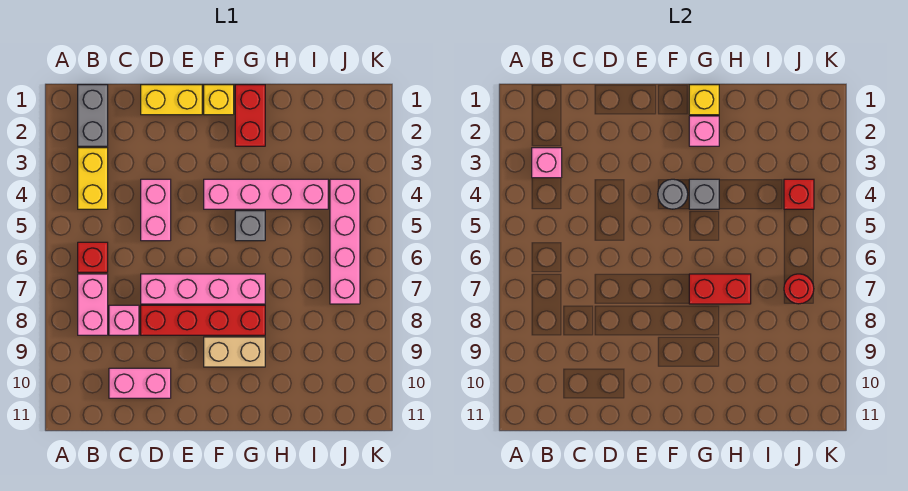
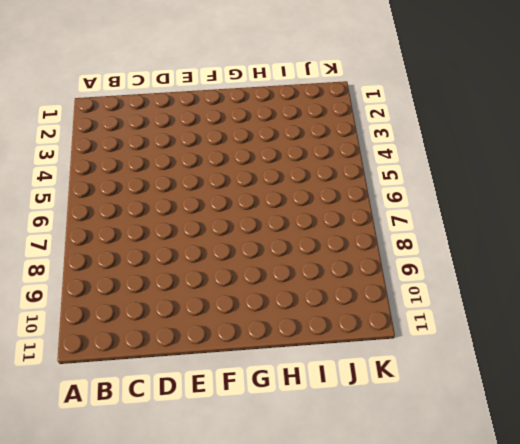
none -> grey 1x2 brick [78,85,108,146]
none -> yellow 1x2 brick [78,148,108,209]
none -> red 1x1 brick [78,242,108,272]

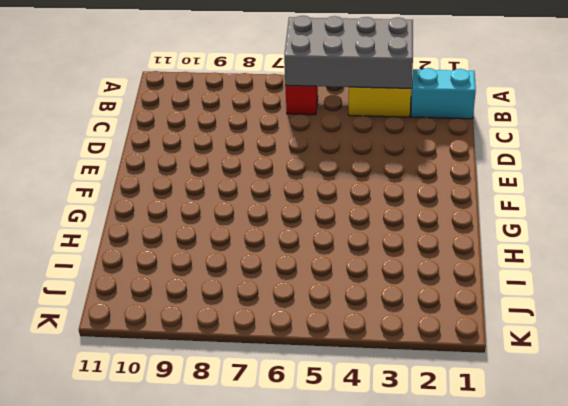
grey 2x4 brick [284,16,413,88] -> pink 1x1 brick [532,148,562,178]
cyan 1x2 brick [411,68,476,119] -> grey 1x2 brick [78,85,108,146]
none -> pink 1x2 brick [78,274,108,335]
none -> pink 1x1 brick [109,305,139,335]
none -> pink 1x2 brick [109,368,171,398]

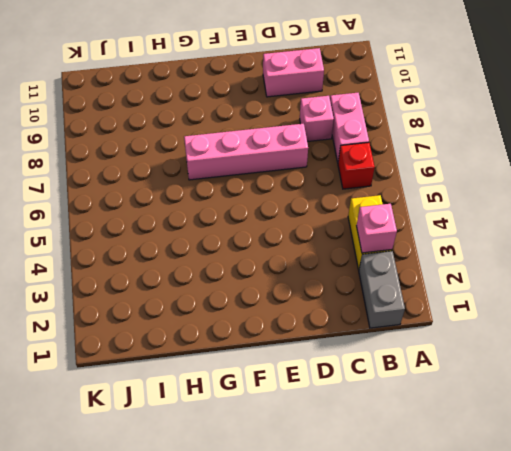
none -> yellow 1x2 brick [141,85,202,115]
none -> pink 1x2 brick [141,179,171,241]
none -> red 1x4 brick [141,305,265,335]

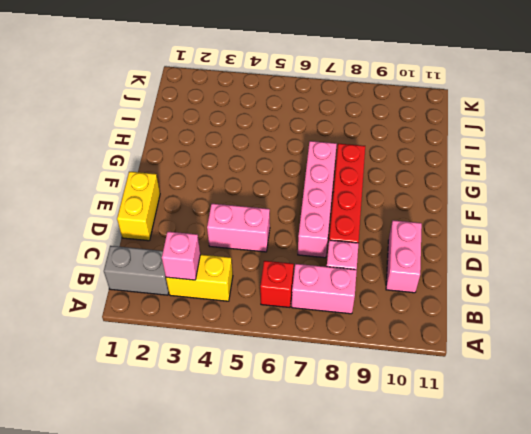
none -> yellow 1x1 brick [204,85,234,115]
none -> pink 1x4 brick [204,179,328,209]
none -> tan 1x2 brick [204,337,265,367]

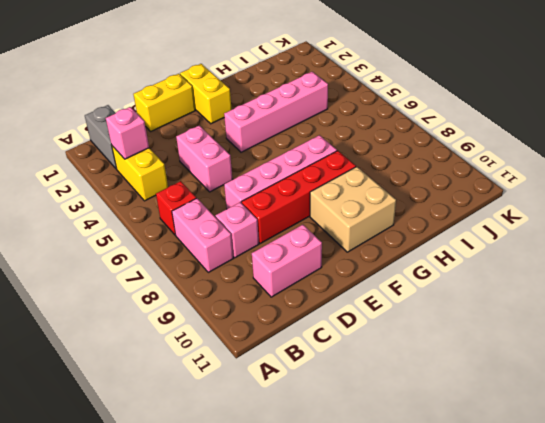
yellow 1x2 brick [180,64,232,124] -> yellow 1x1 brick [204,85,234,115]
tan 2x2 brick [310,167,396,252] -> tan 1x2 brick [204,337,265,367]
none -> red 1x2 brick [235,85,265,146]
none -> grey 1x1 brick [235,211,265,241]
none -> pink 1x4 brick [330,179,360,304]

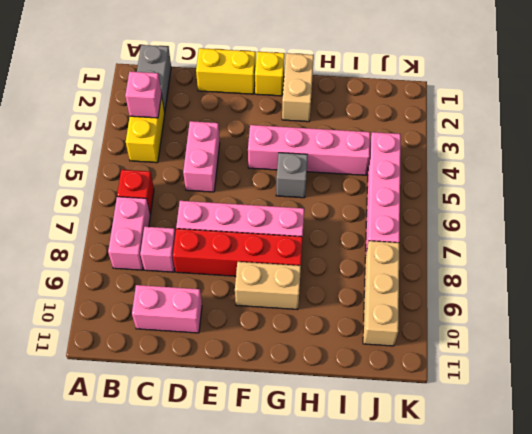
tan 1x2 brick [282,53,314,122] -> red 1x2 brick [235,85,265,146]
tan 1x3 brick [363,241,399,346] -> none
none -> grey 1x1 round brick [658,179,688,209]
none -> yellow 1x1 brick [689,85,719,115]
none -> pink 1x1 brick [689,116,719,146]

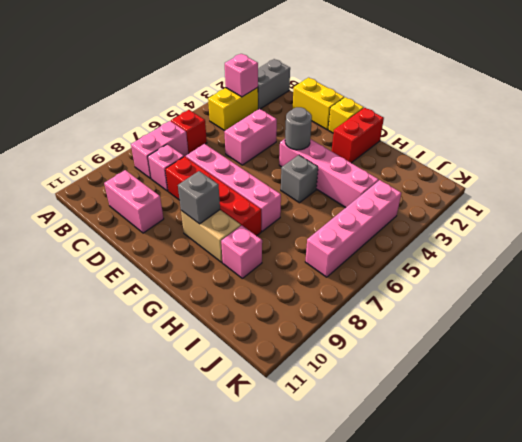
grey 1x1 brick [178,171,220,224] -> grey 1x1 brick moved to [689,179,719,209]
pink 1x1 brick [221,225,262,278] -> pink 1x1 brick moved to [689,116,719,146]
none -> yellow 1x1 brick [689,85,719,115]
none -> red 1x2 brick [689,274,751,304]
none -> red 1x1 brick [784,179,814,209]

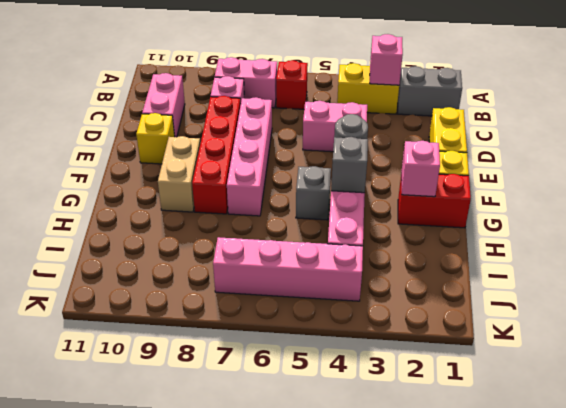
yellow 1x1 brick [136,113,175,164] -> yellow 1x1 brick moved to [689,85,719,115]
none -> red 1x2 brick [689,274,751,304]
none -> red 1x1 brick [784,179,814,209]
none -> red 1x1 round brick [784,274,814,304]

